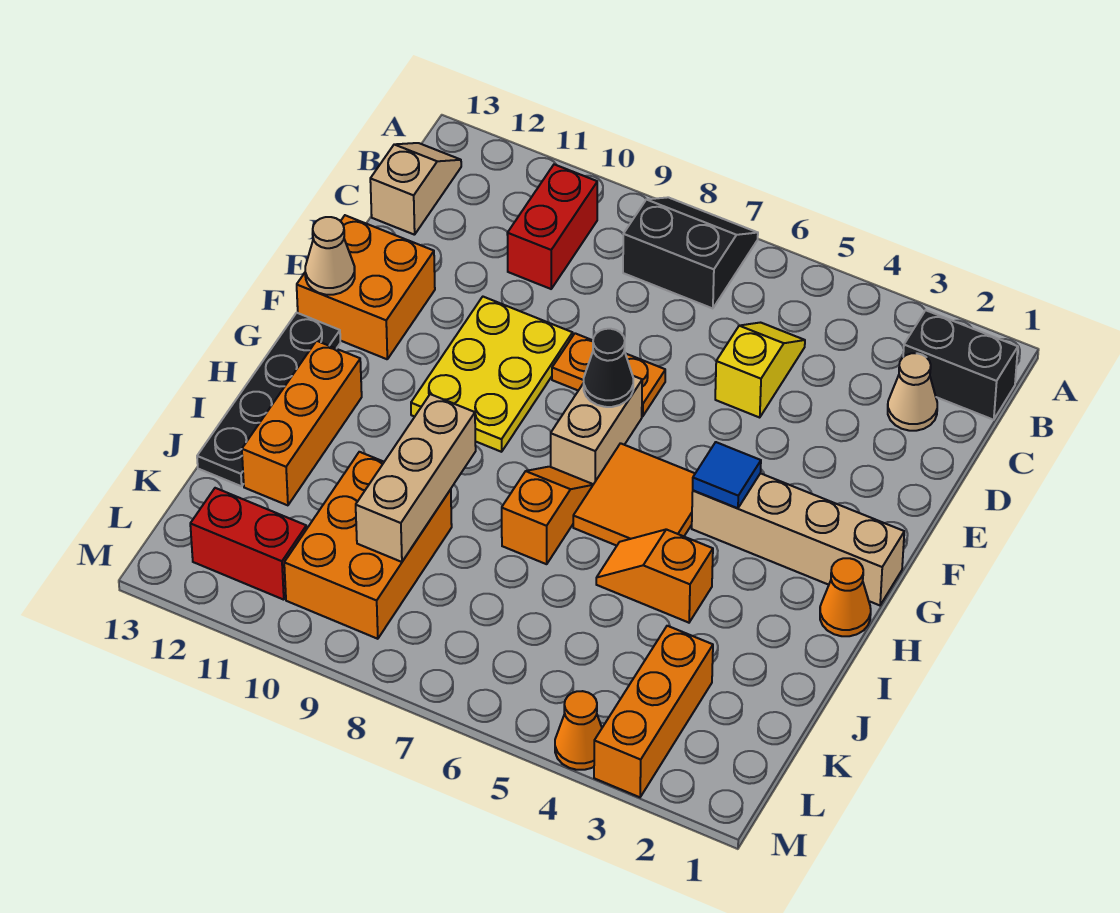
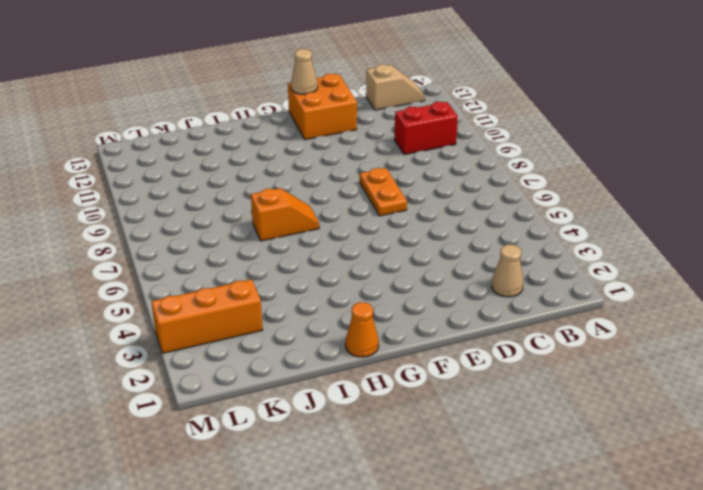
none -> black 2x2 slope [623,197,758,309]
none -> black 1x2 brick [903,310,1018,420]
none -> yellow 1x2 slope [715,323,805,417]

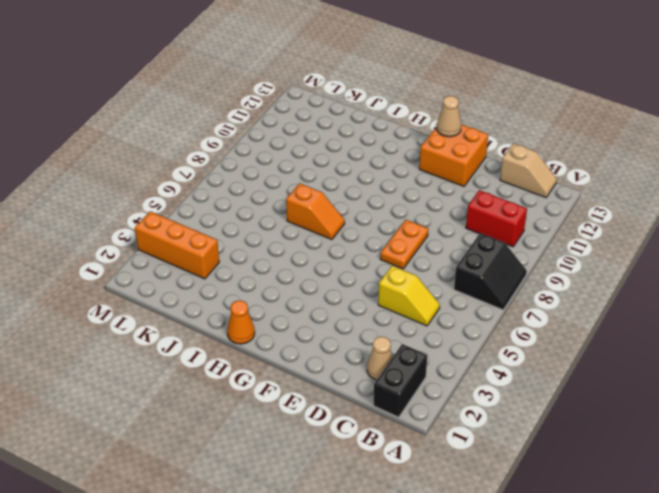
none -> yellow 2x3 plate [411,297,573,452]
none -> tan 1x2 brick [551,376,642,484]
none -> tan 1x4 brick [692,473,904,605]

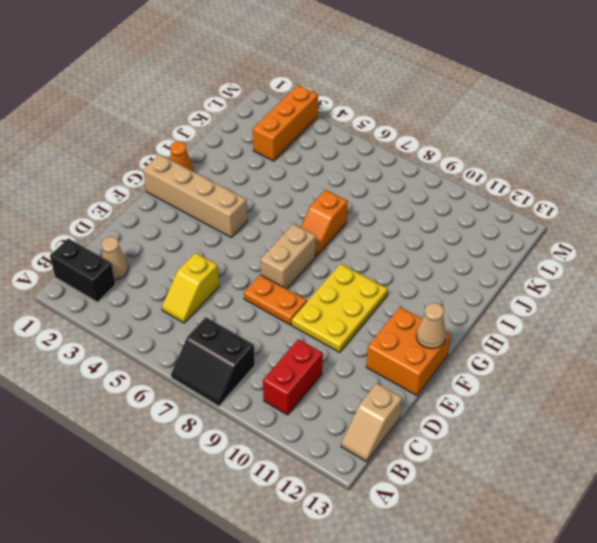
none -> orange 2x2 tile [573,443,695,546]
none -> black 1x4 plate [197,313,340,486]
none -> orange 1x3 brick [242,341,362,505]

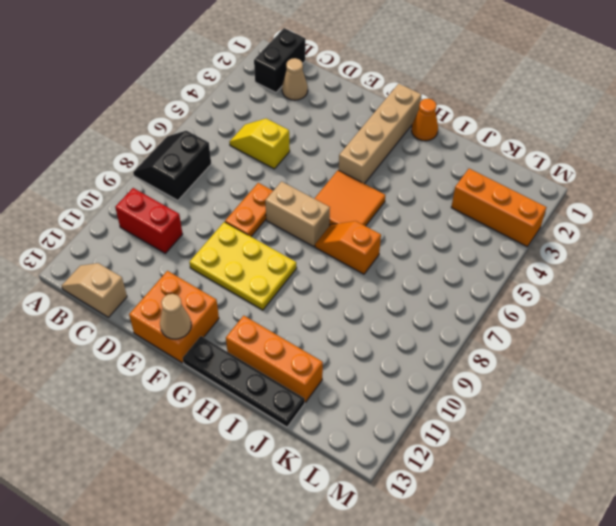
none -> orange 1x2 slope [596,529,713,623]
none -> orange 2x3 brick [284,452,452,639]
none -> red 1x2 brick [190,488,306,600]

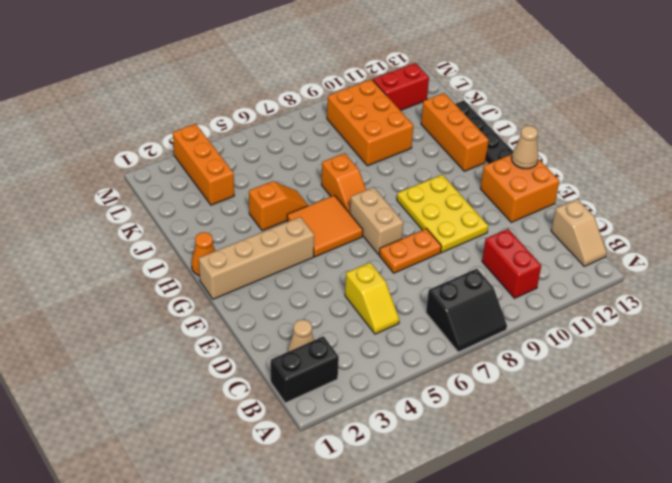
none -> orange 1x1 cone [555,691,602,770]
none -> black 1x1 cone [584,329,633,407]
none -> blue 1x1 tile [693,442,761,508]

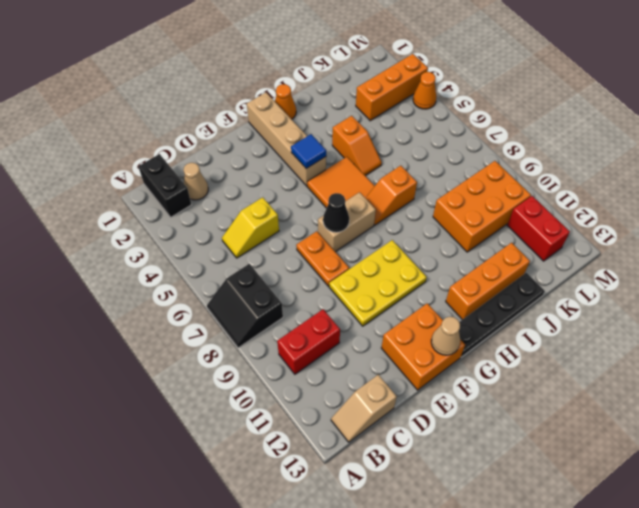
none -> tan 1x3 brick [356,394,476,562]

